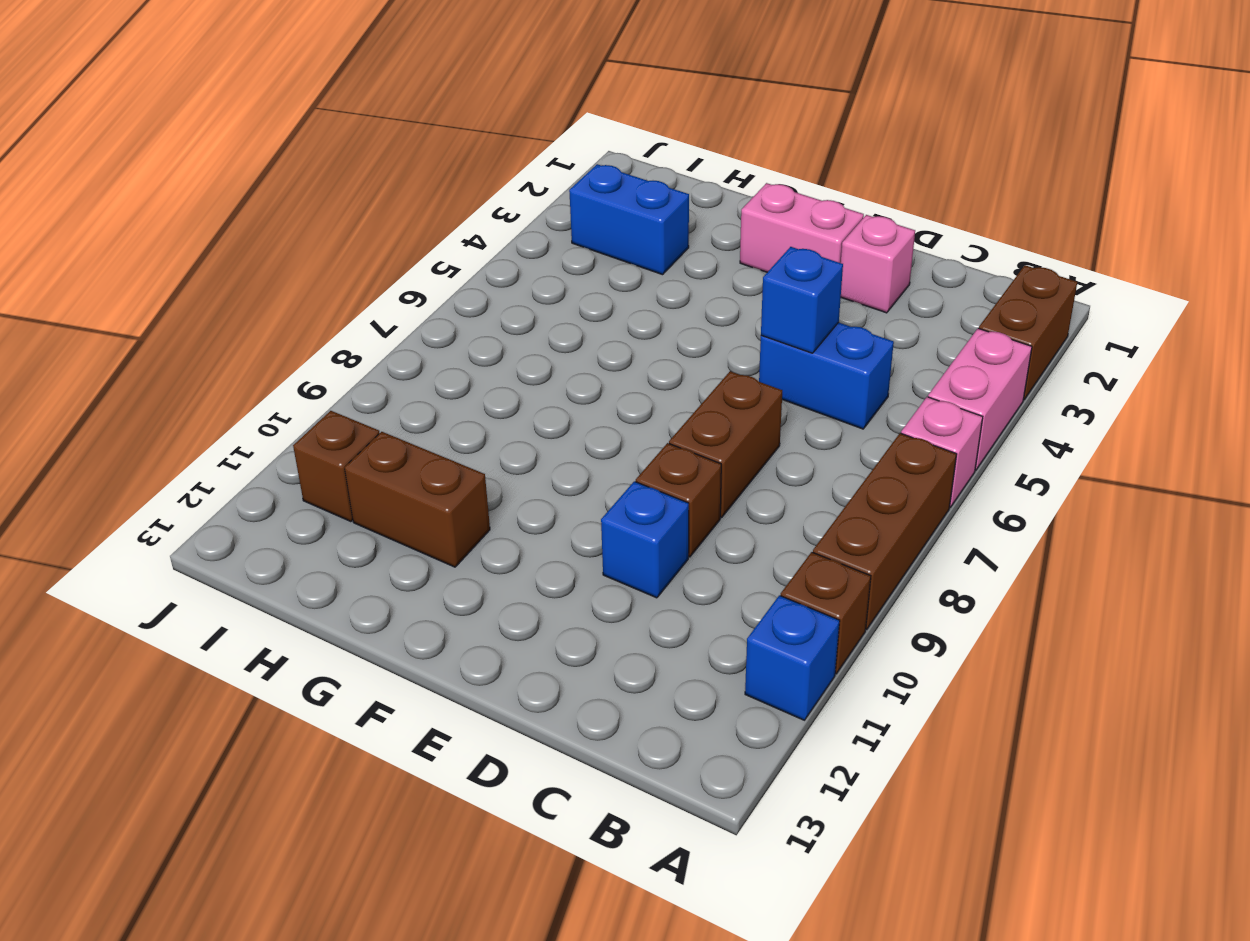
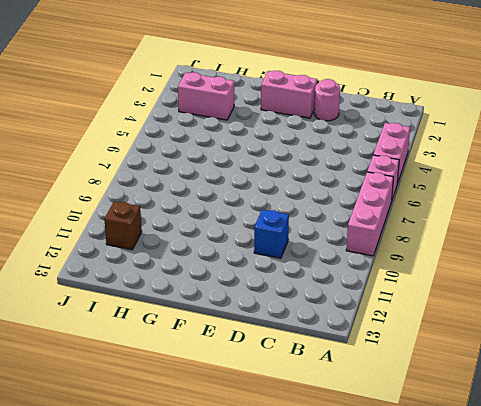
pink 1x3 brick [346,172,394,256] -> brown 1x3 brick [813,433,957,630]
pink 1x1 round brick [314,79,340,121] -> pink 1x1 brick [841,215,915,313]
pink 1x2 brick [178,72,234,120] -> blue 1x2 brick [569,164,689,275]
none -> brown 1x2 brick [979,265,1077,400]
none -> brown 1x1 brick [781,552,871,674]
none -> blue 1x1 brick [745,595,840,720]

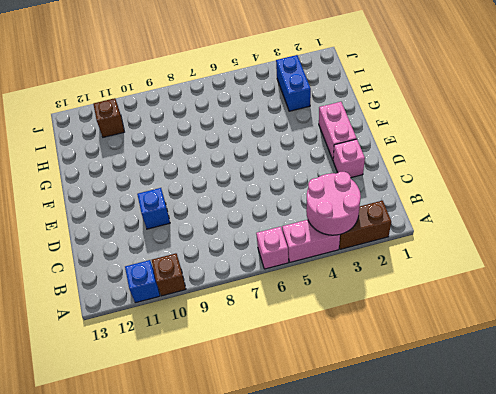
pink 2x2 round brick [306,172,361,235] -> none
none -> brown 1x3 brick [813,433,957,630]
none -> blue 1x2 brick [759,322,894,429]
none -> brown 1x2 brick [669,371,782,518]

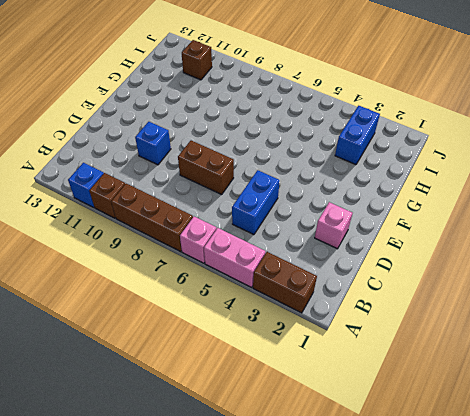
none -> brown 1x1 brick [636,443,721,557]
none -> pink 1x2 brick [740,183,864,272]
none -> brown 1x2 brick [345,432,490,567]

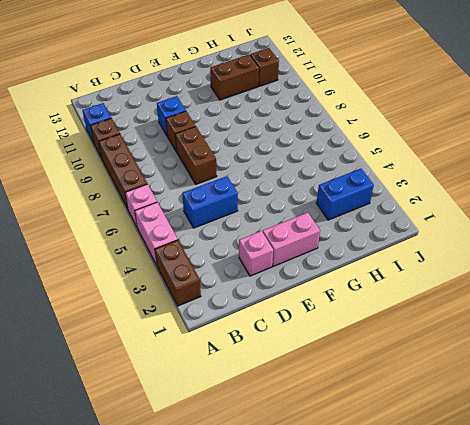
none -> blue 1x1 brick [761,247,843,353]

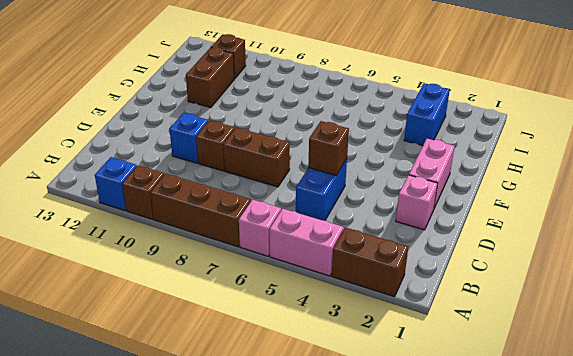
brown 1x1 brick [308,121,349,175] -> blue 1x1 brick [761,247,843,353]

